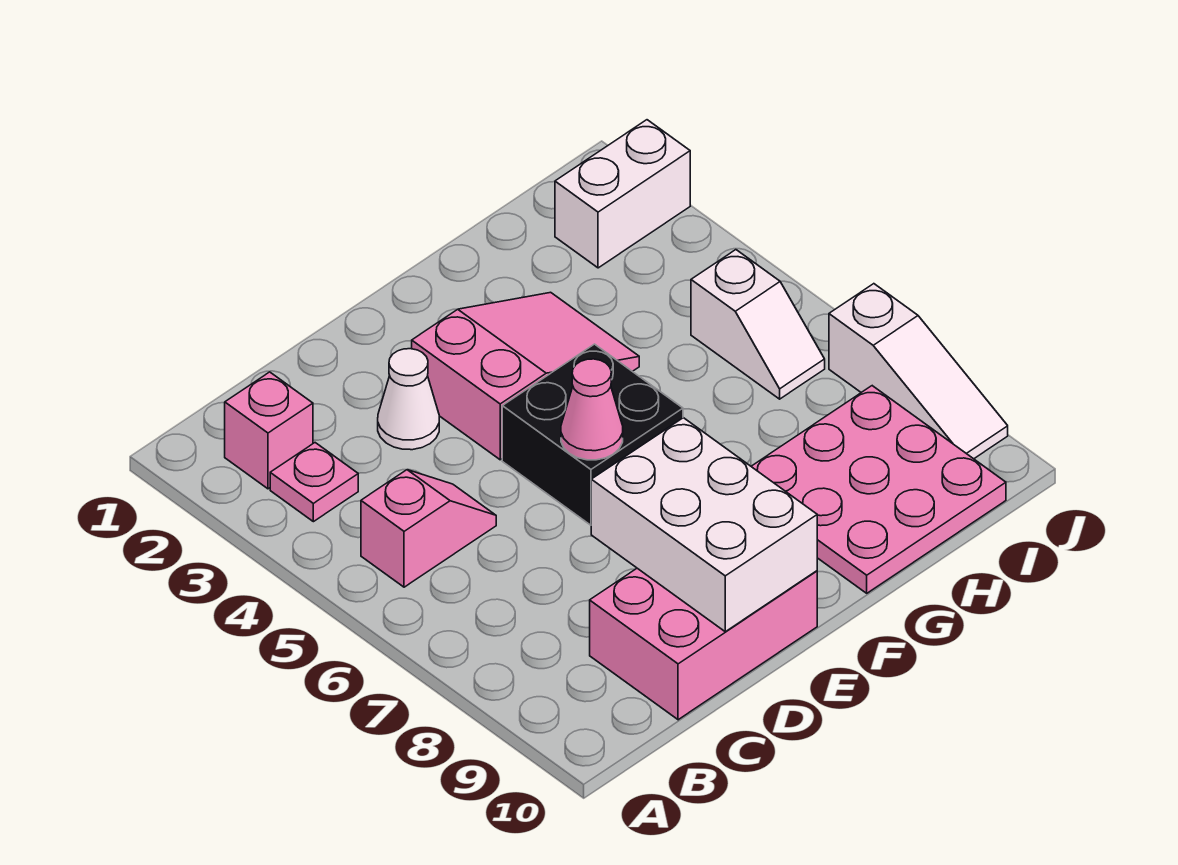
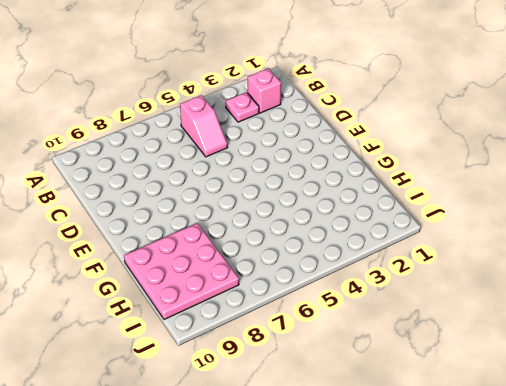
none -> pink 2x3 brick [590,568,817,720]
none -> white 1x1 cone [378,349,439,450]
none -> pink 2x3 slope [412,292,639,460]

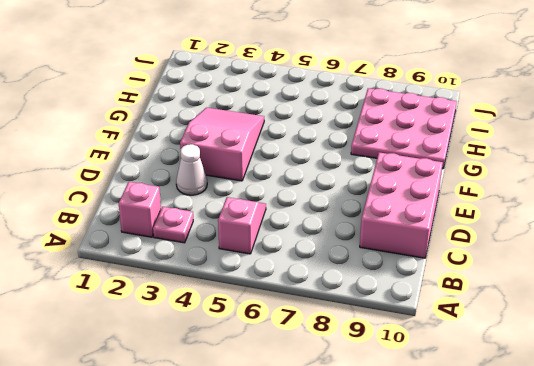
none -> black 2x2 brick [502,344,683,525]
none -> white 1x2 brick [555,120,690,268]
none -> white 1x2 slope [691,250,825,399]

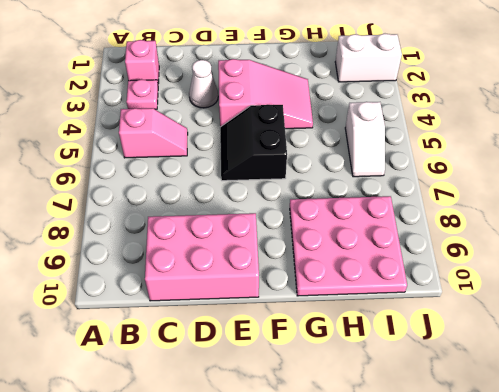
black 2x2 slope [220,105,287,181] -> black 2x2 brick [502,344,683,525]
none -> white 1x3 slope [829,284,1008,459]
none -> white 2x3 brick [591,418,817,632]
none -> pink 1x1 cone [561,359,623,460]

